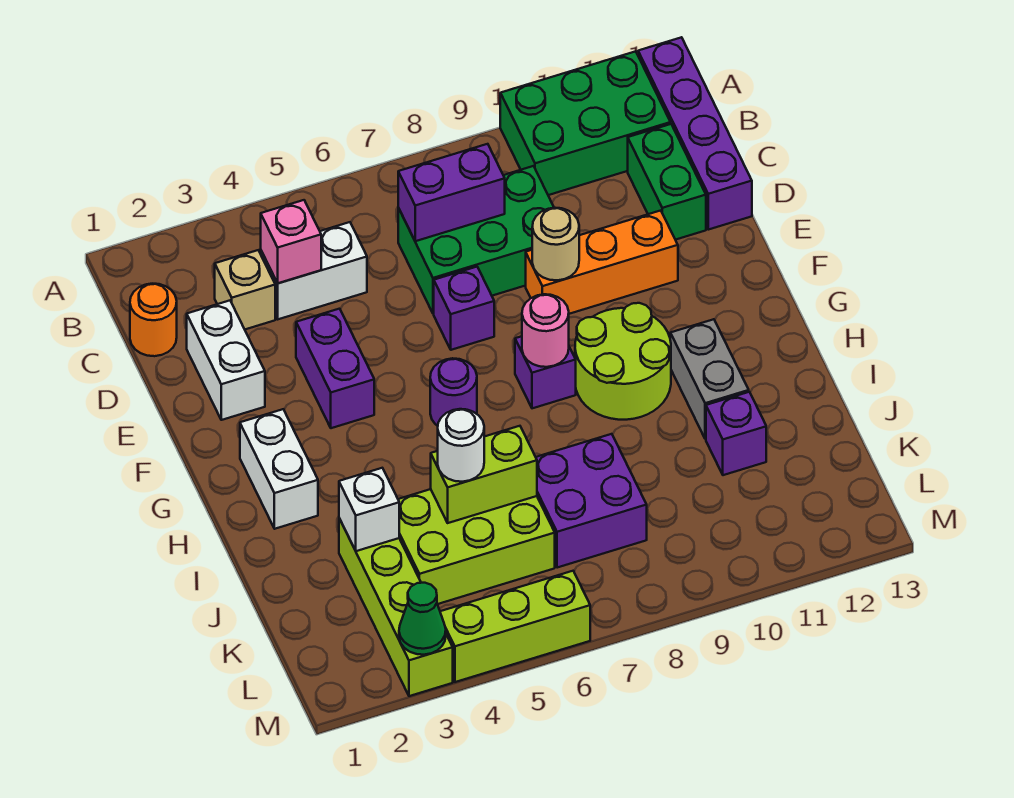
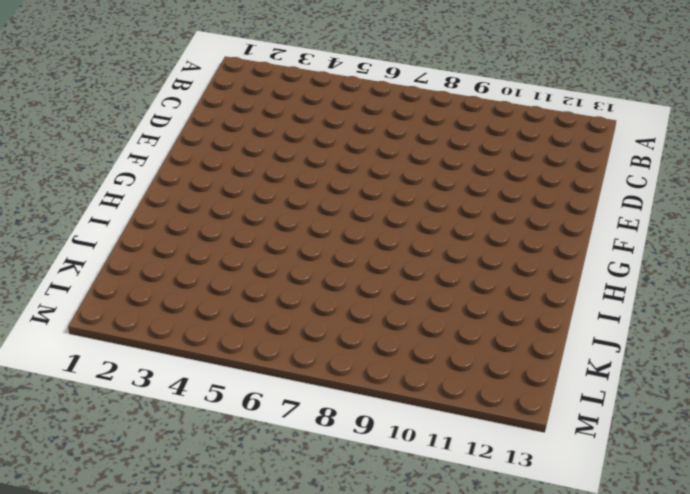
none -> green 2x3 brick [500,51,671,195]
none -> purple 1x4 brick [638,37,752,230]
none -> orange 1x1 round brick [130,284,177,356]

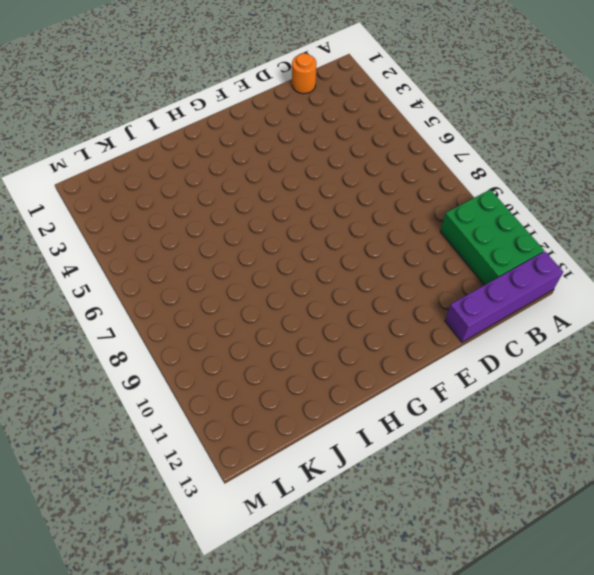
none -> tan 1x1 brick [215,250,275,329]
none -> white 1x2 brick [261,222,367,319]
none -> green 2x3 brick [398,166,554,314]

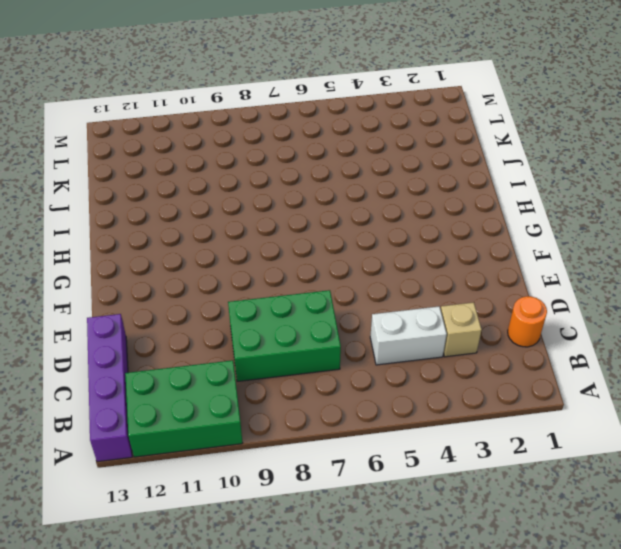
none -> green 1x2 brick [628,124,706,240]
none -> white 1x2 brick [187,301,265,420]
none -> purple 1x2 brick [296,309,374,428]

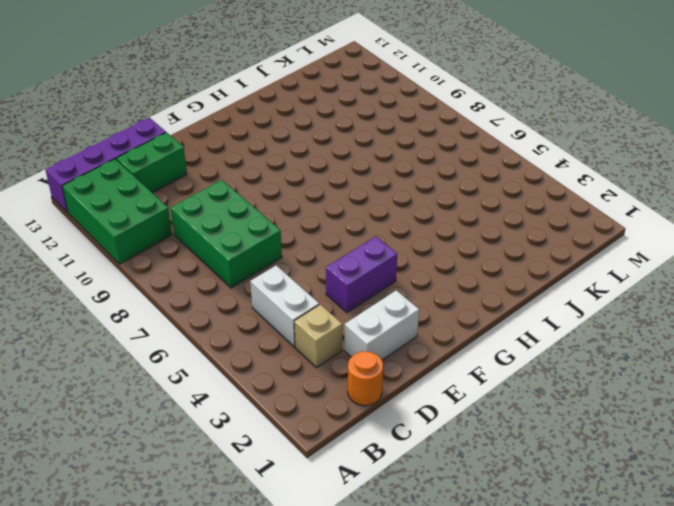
none -> purple 1x1 brick [434,267,494,350]
none -> orange 1x3 brick [526,211,678,314]
none -> white 1x2 brick [240,409,318,529]

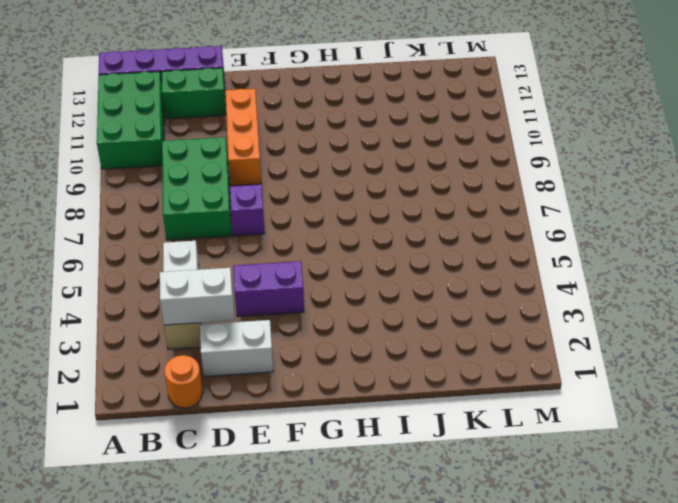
white 1x2 brick [160,268,234,325] -> white 1x2 brick moved to [240,409,318,529]
none -> purple 1x1 round brick [430,358,477,426]
none -> purple 1x1 brick [515,336,576,408]
none -> lime 2x2 round brick [575,303,671,420]

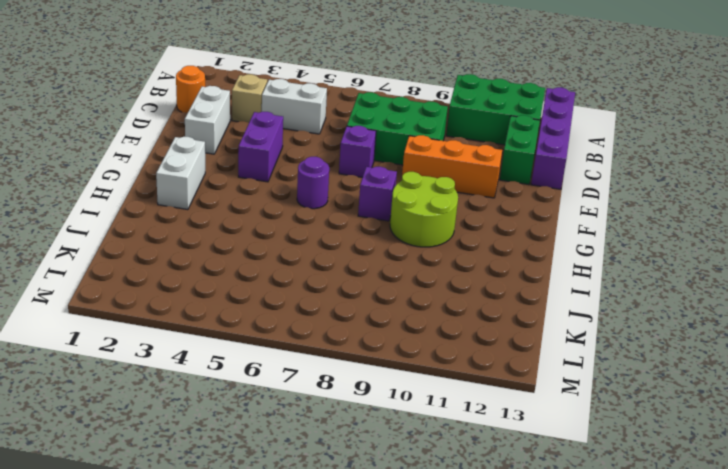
none -> grey 1x2 brick [670,319,749,439]
none -> lime 1x4 brick [339,518,453,696]
none -> lime 2x3 brick [398,489,555,604]

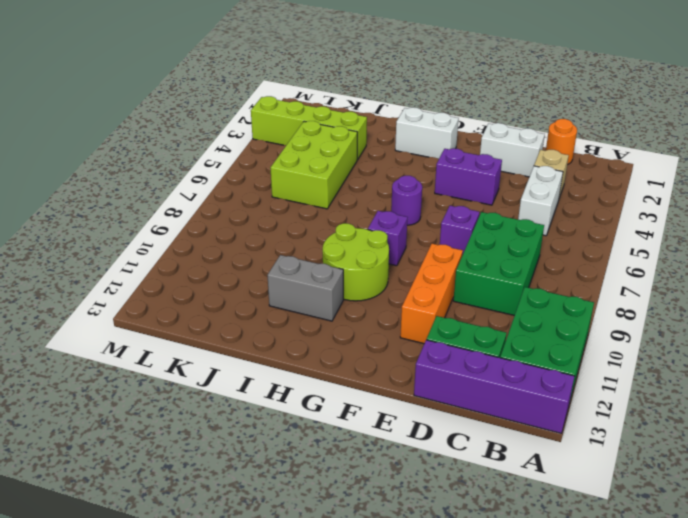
none -> purple 2x2 brick [536,434,647,568]
none -> purple 1x1 brick [706,392,766,475]
none -> lime 1x3 brick [440,571,590,682]

